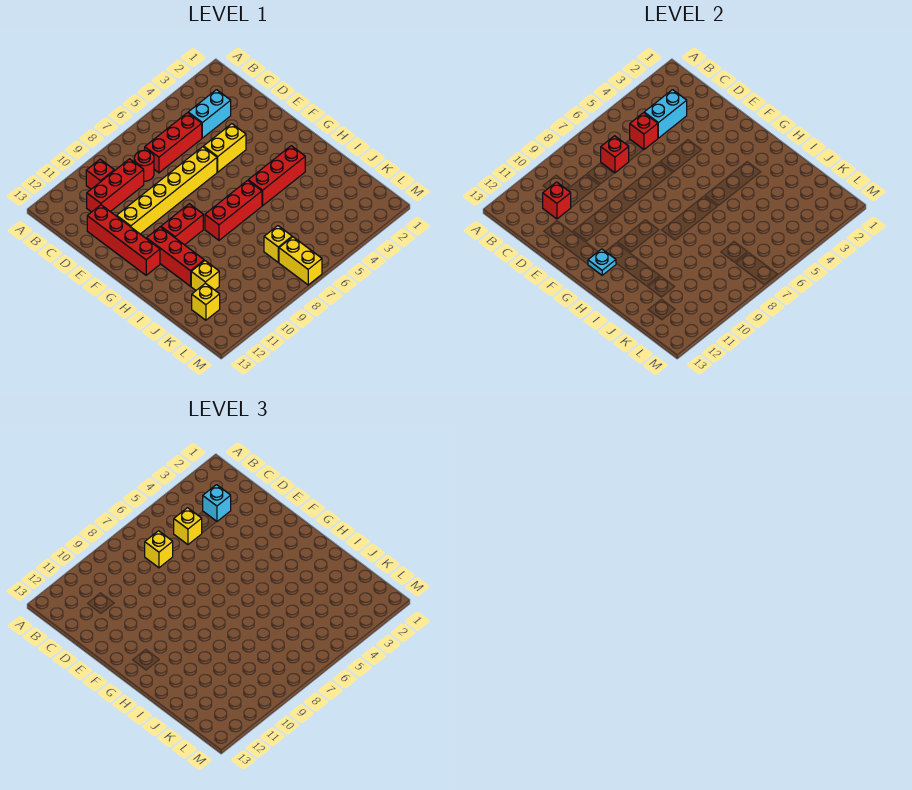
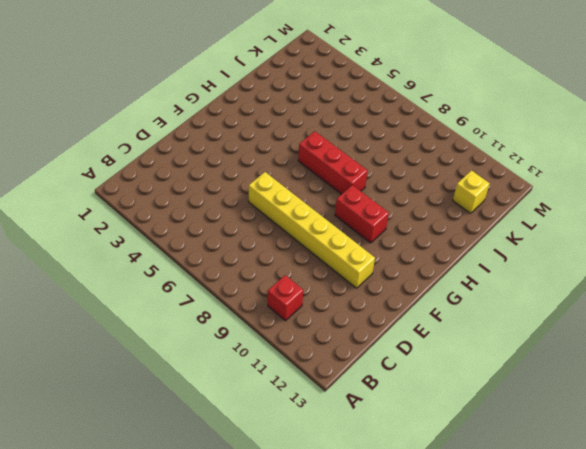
none -> cyan 1x2 brick [188,90,231,138]
none -> red 1x3 brick [145,113,202,173]
none -> red 1x1 round brick [134,150,154,181]

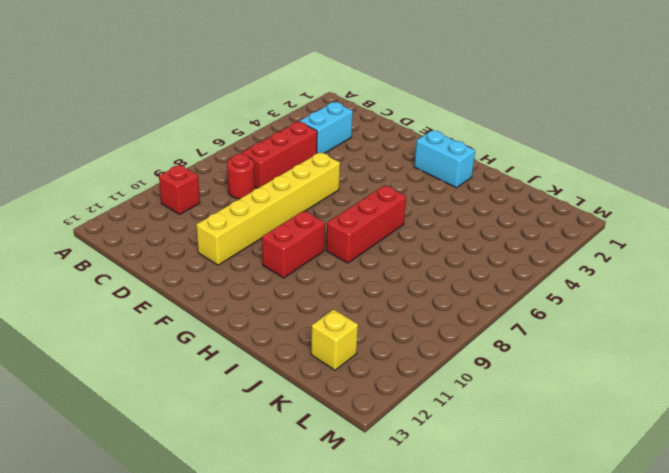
cyan 1x2 brick [414,130,475,188] -> cyan 1x2 brick turned to [644,90,687,138]
none -> red 1x3 brick [87,159,144,212]
none -> red 1x4 brick [87,205,160,275]
none -> yellow 1x2 brick [204,124,246,172]

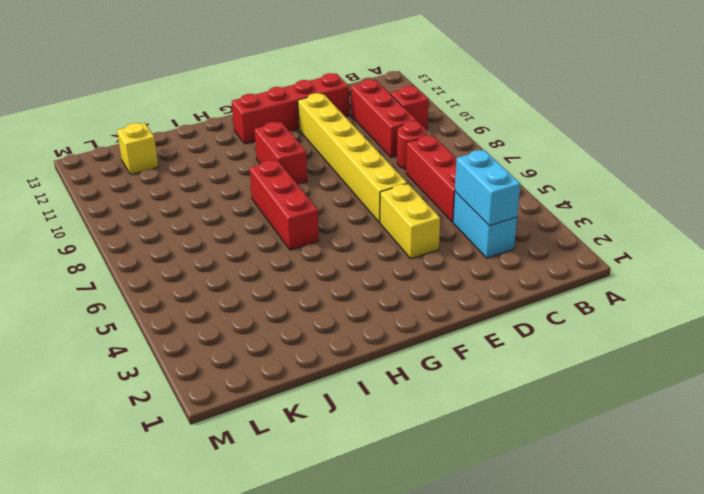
none -> red 1x3 brick [146,227,204,286]
none -> red 1x3 brick [248,146,305,206]
none -> yellow 1x1 brick [191,261,219,290]

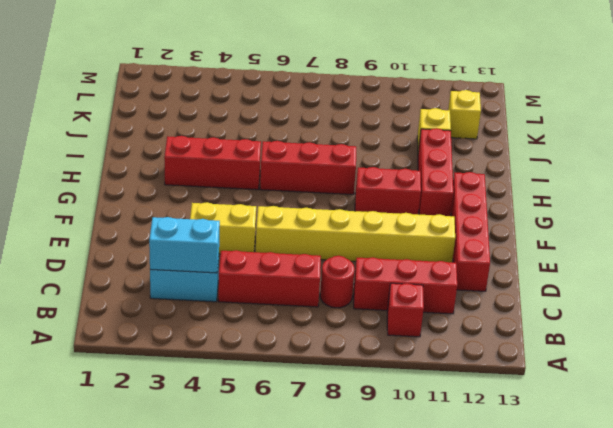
none -> yellow 1x1 brick [264,226,292,262]
none -> yellow 1x2 brick [279,237,322,285]
none -> red 1x1 brick [630,113,658,150]

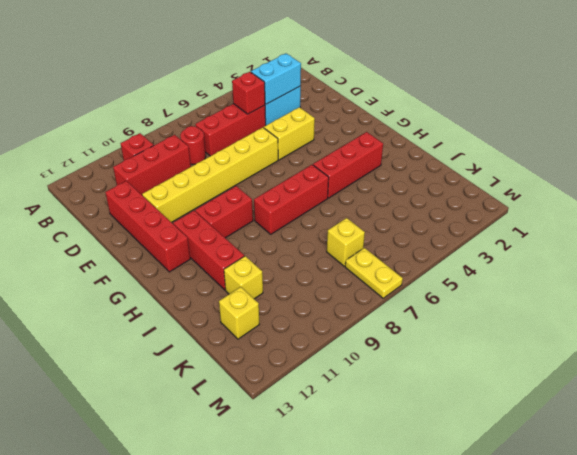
yellow 1x2 plate [345,248,403,298] -> yellow 1x2 brick [279,237,322,285]
none -> red 1x1 brick [601,136,629,173]
none -> red 1x1 brick [543,182,571,219]
none -> cyan 1x1 plate [588,249,616,275]

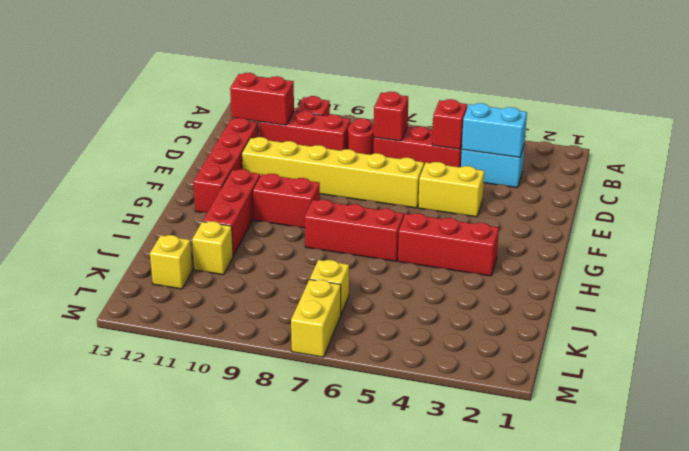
red 1x2 brick [230,73,294,125] -> red 1x1 brick [543,182,571,219]
none -> cyan 1x1 plate [588,249,616,275]
none -> cyan 1x1 brick [203,485,231,521]
none -> yellow 1x1 brick [174,508,202,545]

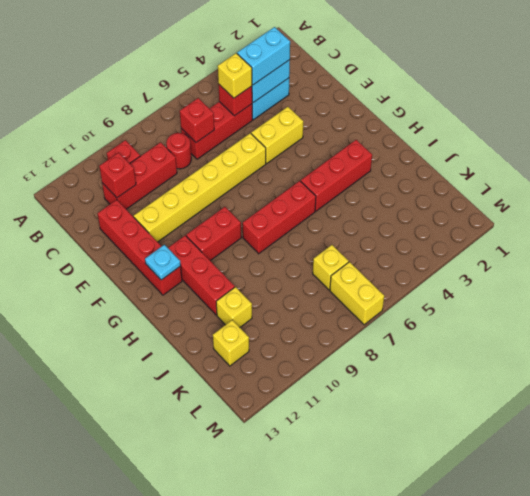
cyan 1x2 brick [237,27,290,85] -> cyan 1x1 brick [203,485,231,521]
none -> yellow 1x1 brick [145,531,173,568]

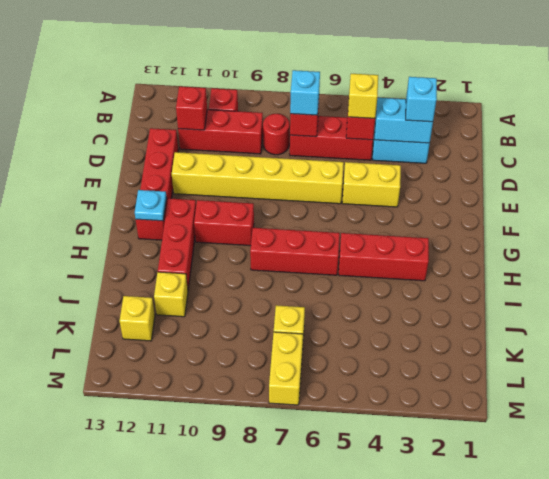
cyan 1x1 brick [290,70,320,115] -> yellow 1x1 brick [145,531,173,568]

